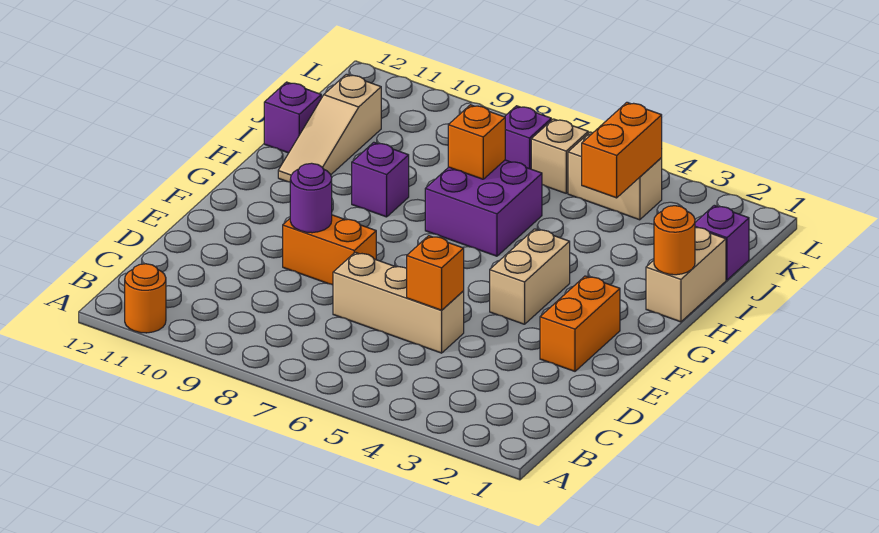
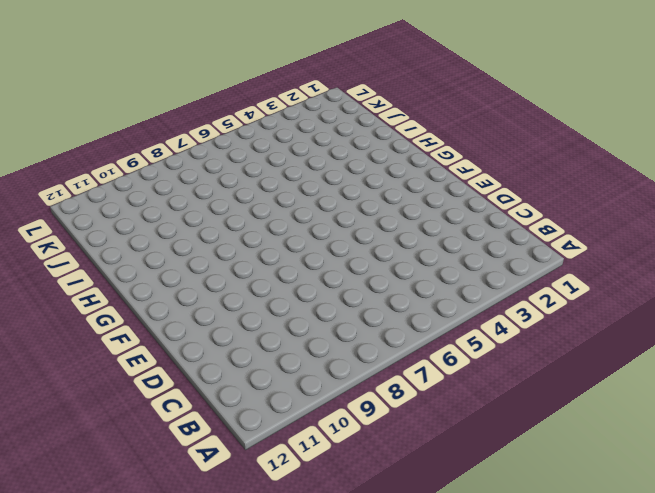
none -> orange 1x1 round brick [125,264,166,333]
none -> tan 1x3 brick [333,252,464,353]
none -> orange 1x2 brick [540,276,620,371]

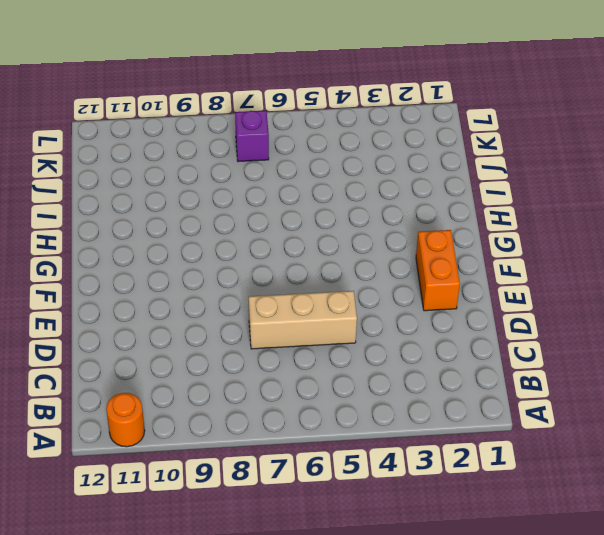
none -> orange 1x2 brick [283,215,376,285]
none -> tan 1x2 brick [490,229,570,324]
none -> tan 1x2 brick [646,228,726,322]

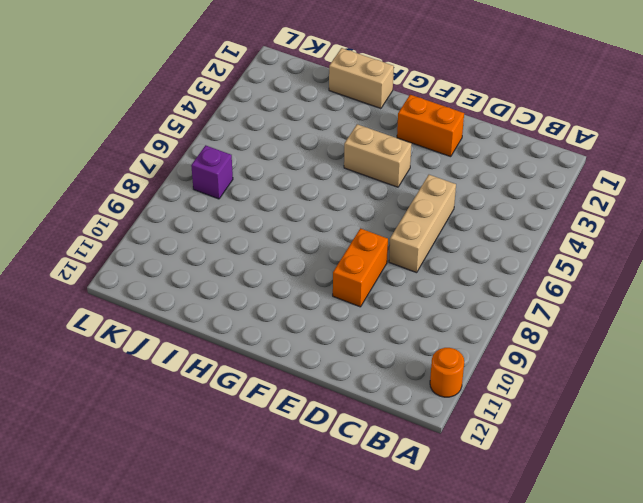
none -> purple 2x2 brick [425,160,542,256]
none -> purple 1x1 brick [352,142,409,217]
none -> tan 1x3 slope [278,74,381,182]

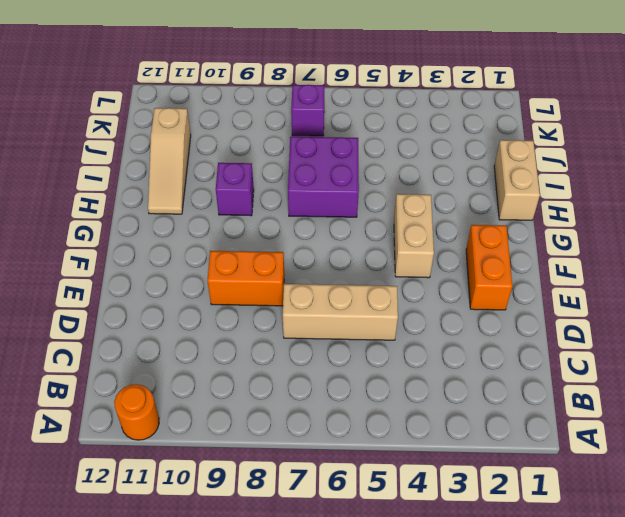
none -> purple 1x1 brick [264,82,321,153]
none -> purple 1x1 brick [695,205,749,280]
none -> tan 1x2 brick [568,132,662,220]

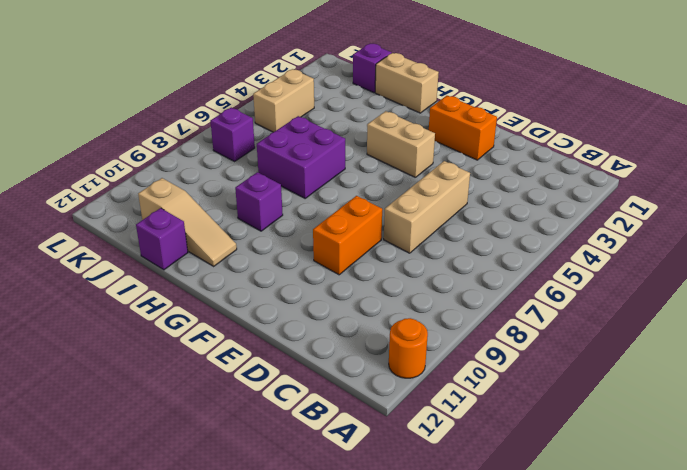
none -> tan 1x1 brick [531,119,588,193]
none -> orange 1x1 brick [407,236,464,310]
none -> purple 1x1 round brick [290,163,332,233]

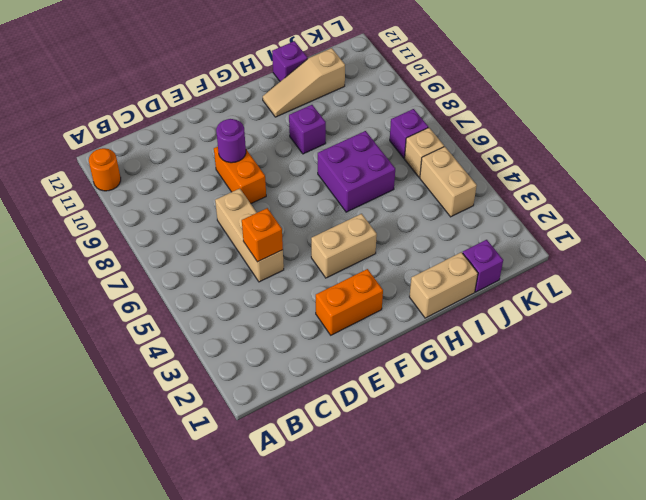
none -> orange 1x1 round brick [654,206,695,275]
none -> orange 1x1 brick [448,105,505,179]
none -> orange 1x2 brick [582,102,662,198]

